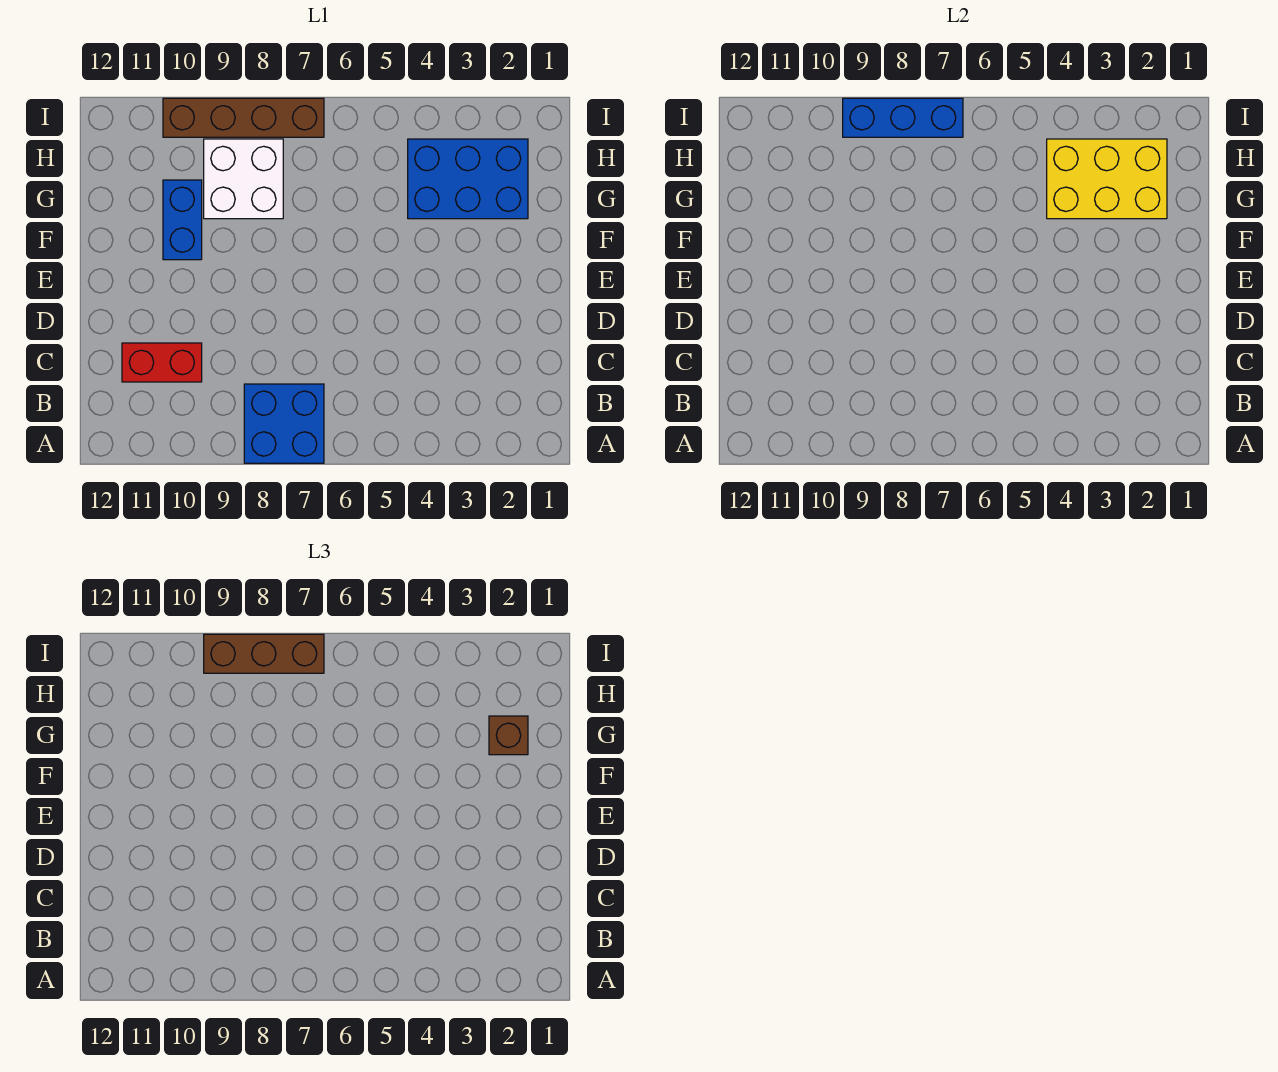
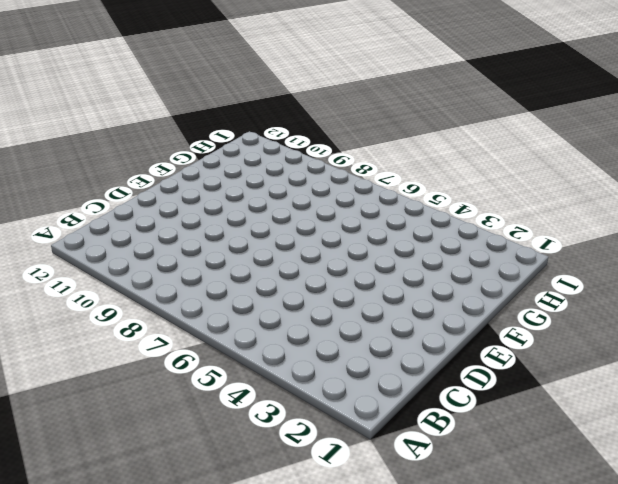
none -> blue 2x2 brick [244,384,324,463]
none -> red 1x2 brick [122,343,202,382]

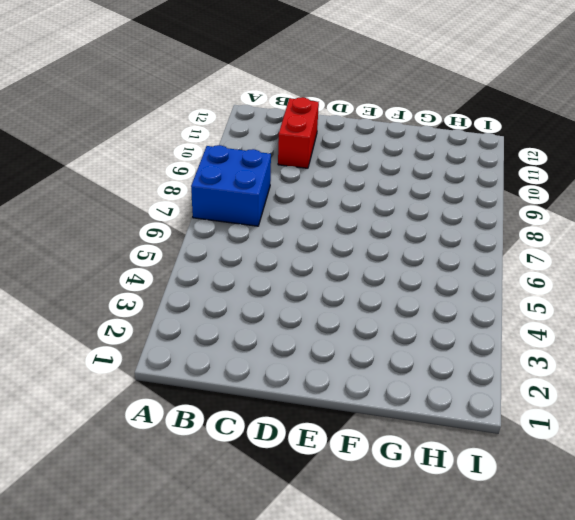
none -> blue 1x2 brick [163,180,202,260]
none -> blue 2x3 brick [408,139,528,219]

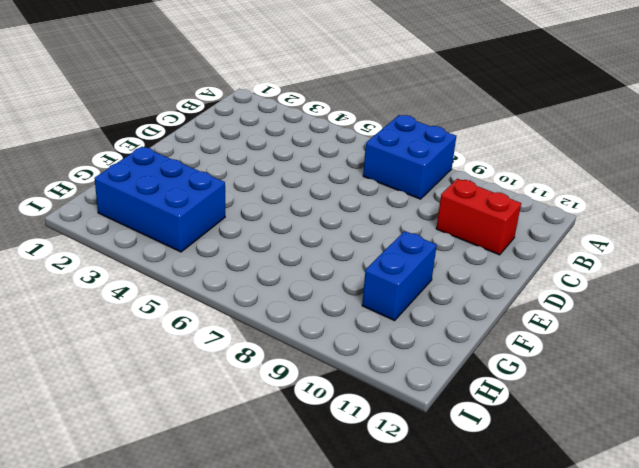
none -> white 2x2 brick [204,139,283,219]
none -> brown 1x4 brick [163,98,324,137]

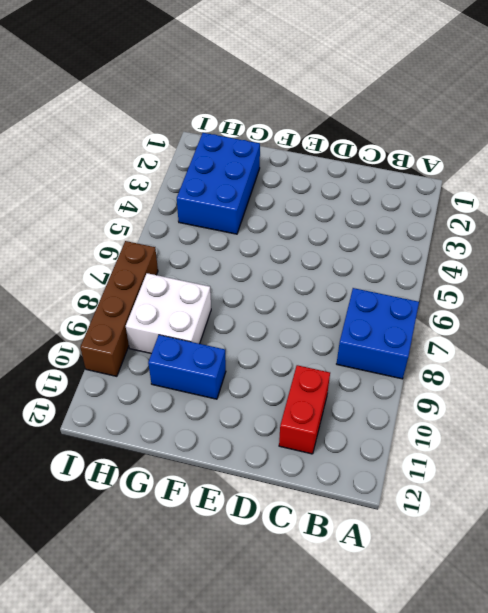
none -> yellow 2x3 brick [1047,139,1167,219]
none -> blue 1x3 brick [843,98,963,137]

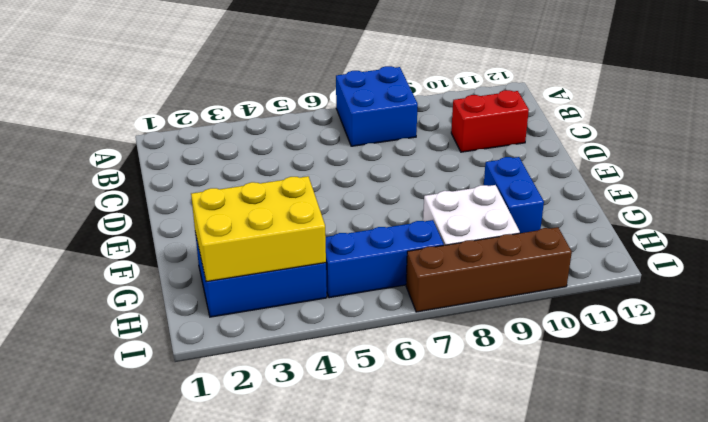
blue 1x3 brick [326,220,444,298] -> blue 1x3 brick moved to [843,98,963,137]
none -> brown 1x1 brick [489,716,528,755]
none -> brown 1x3 brick [204,634,324,673]

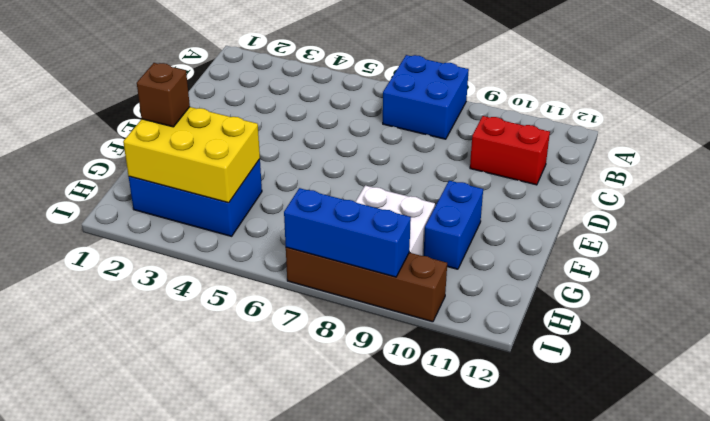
none -> brown 1x3 brick [204,634,324,673]

